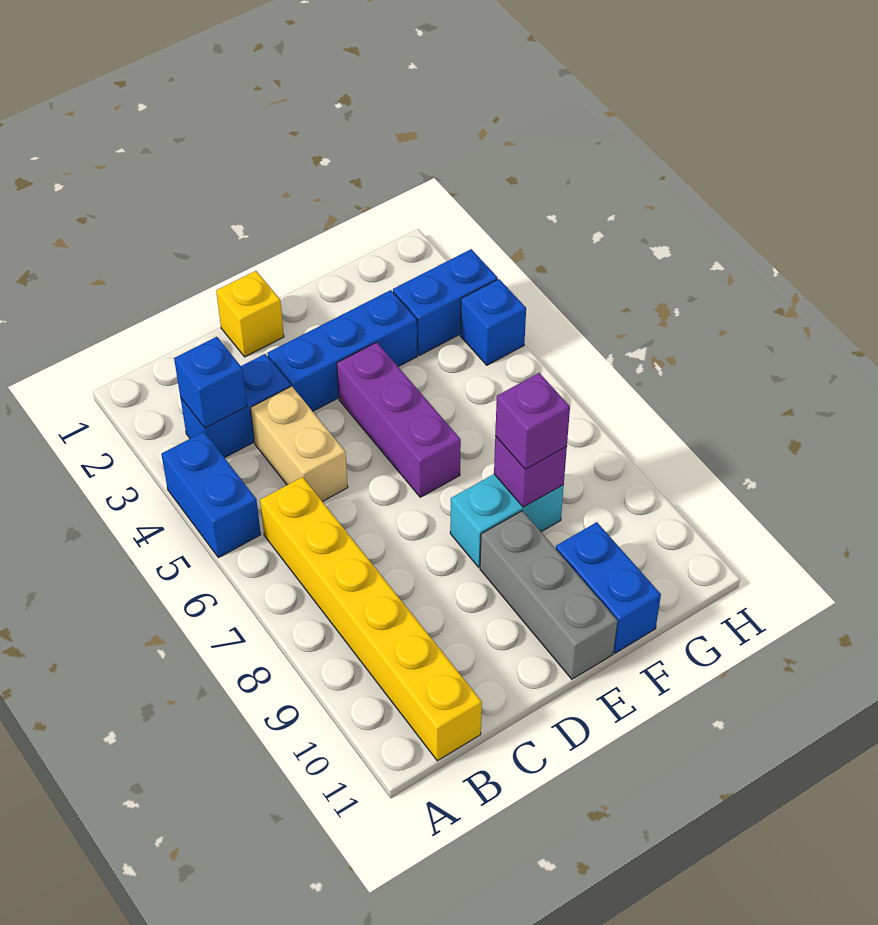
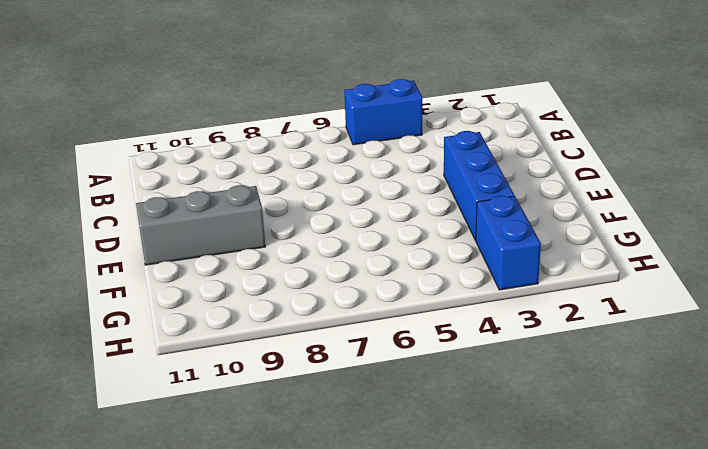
none -> blue 1x2 brick [180,354,291,458]
none -> yellow 1x6 brick [260,477,482,761]
none -> tan 1x2 brick [251,386,348,501]

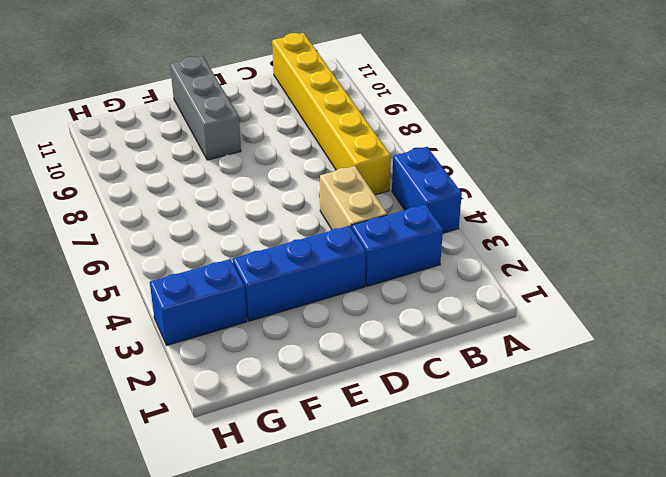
none -> yellow 1x1 brick [216,271,284,357]
none -> purple 1x3 brick [337,342,461,497]
none -> cyan 1x2 brick [450,474,564,567]

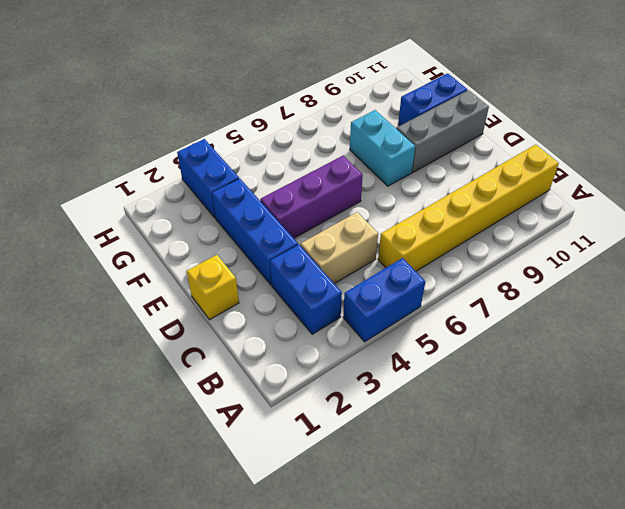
none -> blue 1x1 brick [460,279,526,365]
none -> blue 1x1 brick [174,337,247,428]
none -> purple 1x1 brick [494,436,567,507]

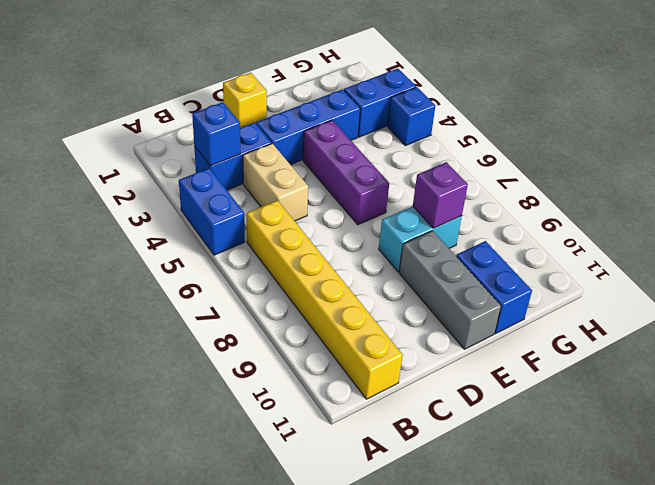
none -> purple 1x1 brick [495,373,570,469]

